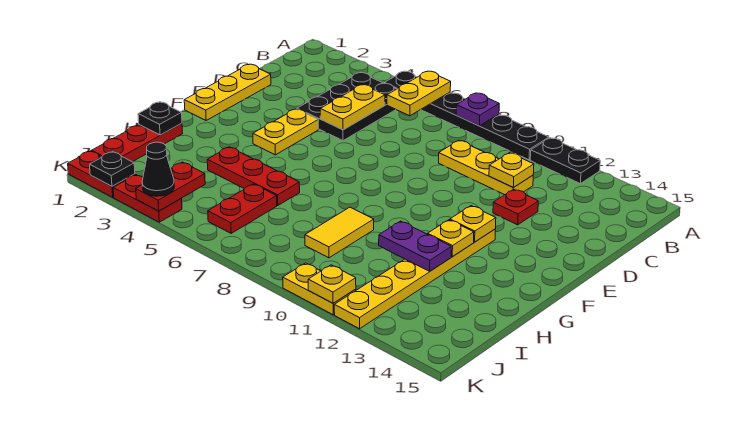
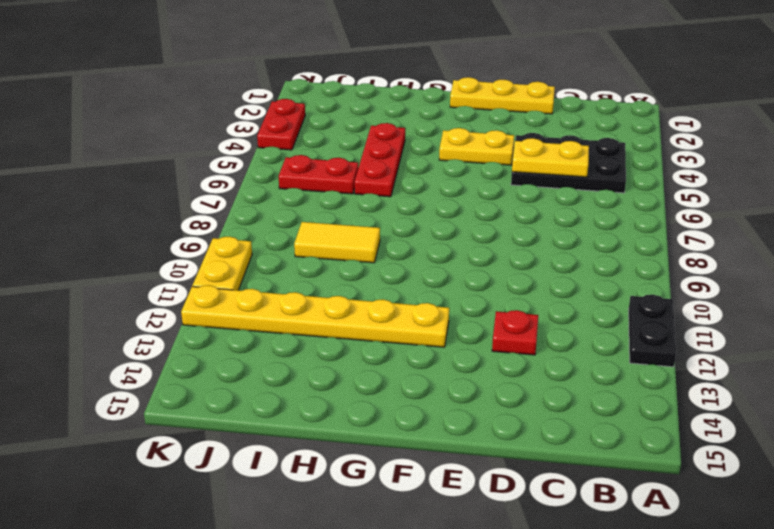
none -> black 1x6 plate [384,71,549,160]
none -> yellow 1x3 plate [439,140,533,195]
none -> red 1x3 plate [92,123,183,162]

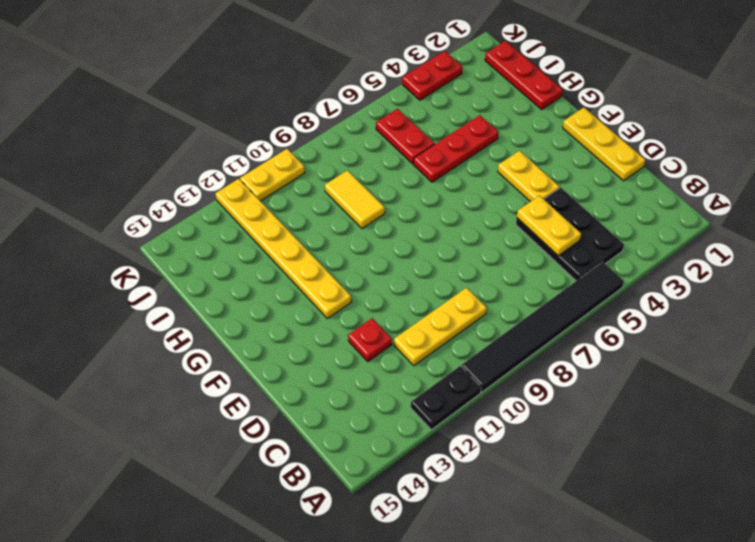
black 1x6 tile [461,262,624,392] -> black 1x6 plate [384,71,549,160]
none -> red 1x2 plate [68,151,135,197]
none -> yellow 1x2 plate [387,71,451,116]
none -> purple 1x1 plate [456,93,499,126]

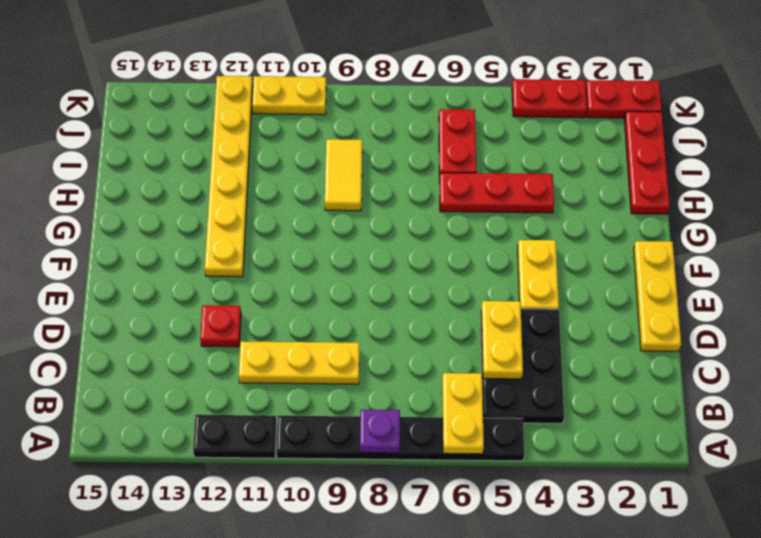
none -> yellow 1x1 plate [489,153,534,188]
none -> yellow 1x1 plate [450,206,496,242]
none -> yellow 1x1 plate [428,220,474,257]

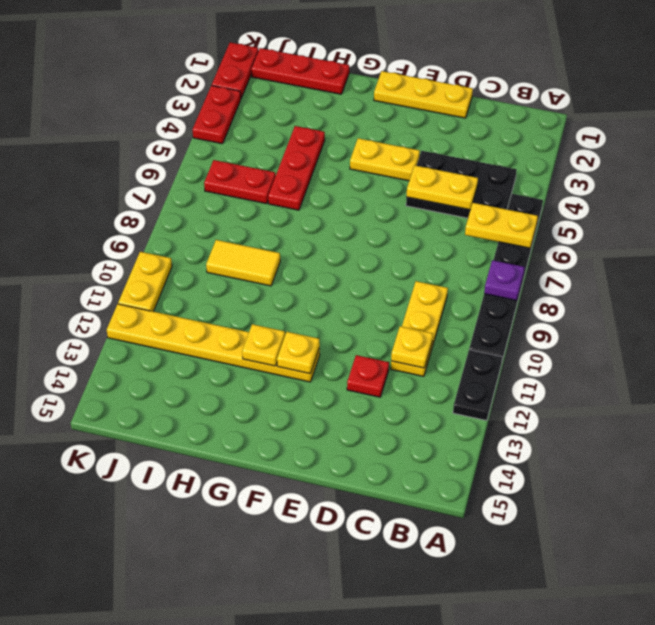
none -> black 1x1 plate [138,102,182,135]
none -> purple 1x2 plate [379,221,451,271]
none -> red 1x2 plate [136,162,205,211]

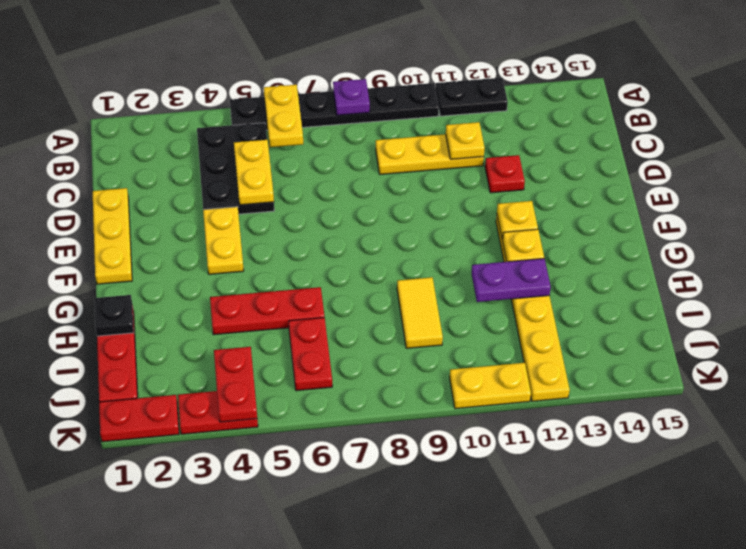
none -> black 1x1 plate [90,152,135,186]
none -> yellow 1x1 plate [308,265,356,303]
none -> black 1x1 cone [142,142,174,196]

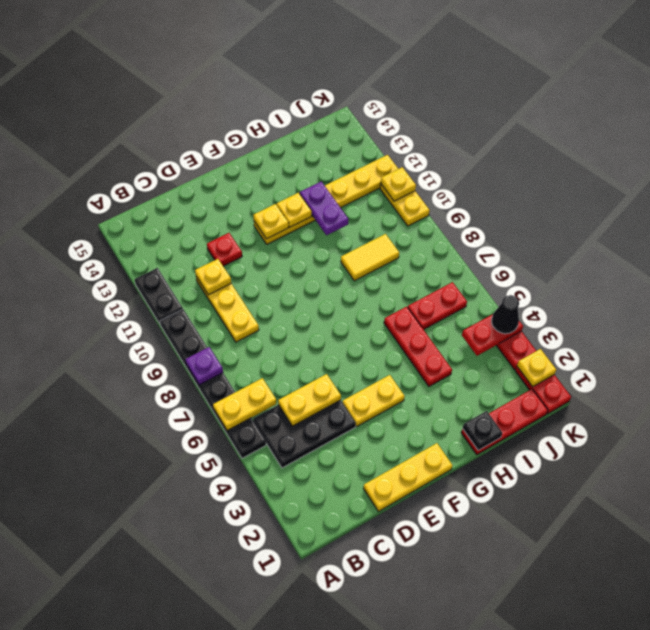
yellow 1x1 plate [517,349,556,387] -> black 1x1 plate [90,152,135,186]

